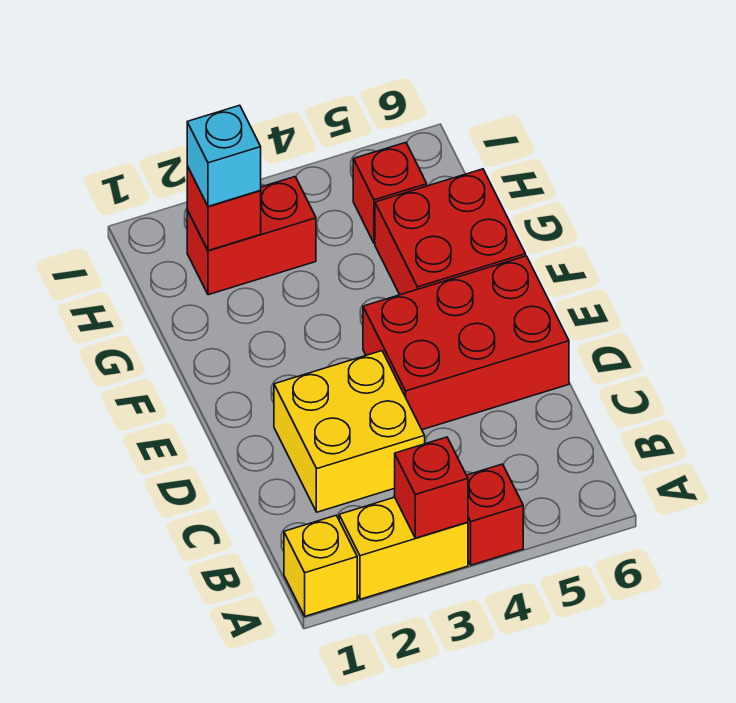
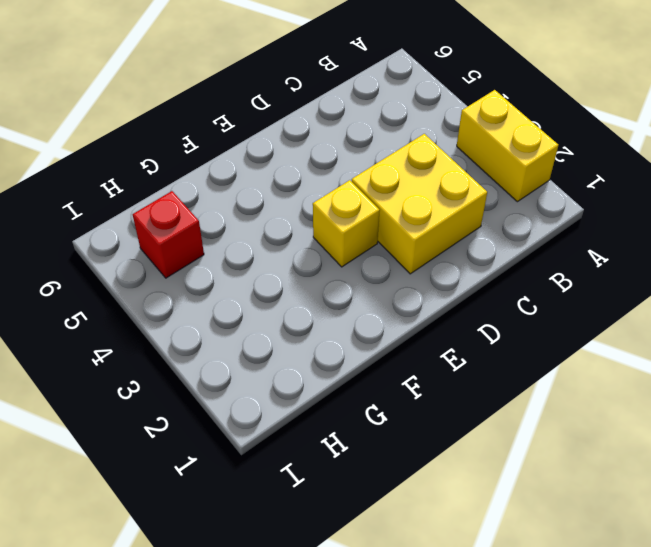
yellow 1x1 brick [313,180,380,267] -> yellow 1x1 brick moved to [284,515,357,616]
none -> red 1x1 brick [467,464,523,565]
none -> red 2x3 brick [363,256,569,430]

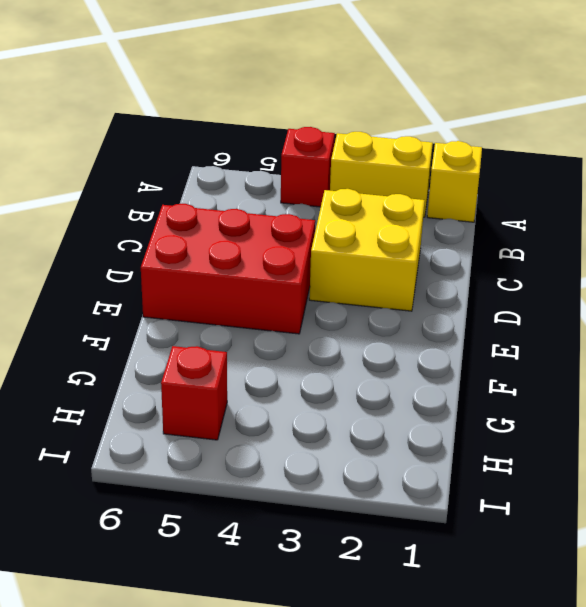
none -> red 2x2 brick [375,169,526,295]
none -> red 1x2 brick [187,177,316,295]

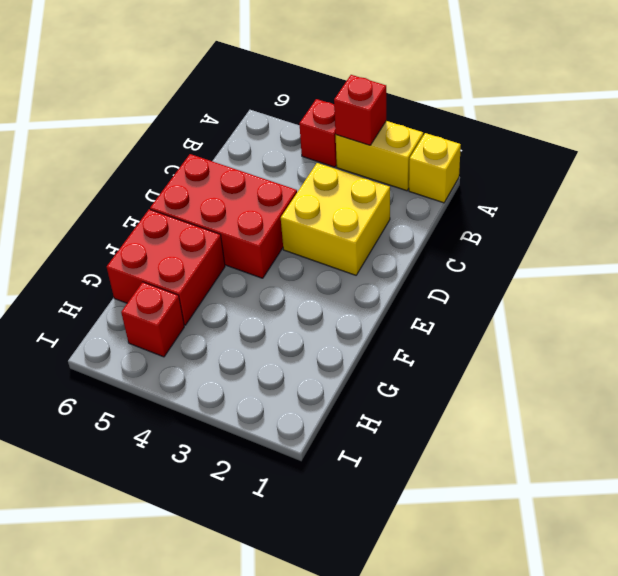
none -> red 1x2 brick [187,177,316,295]
none -> red 1x1 brick [187,166,261,251]

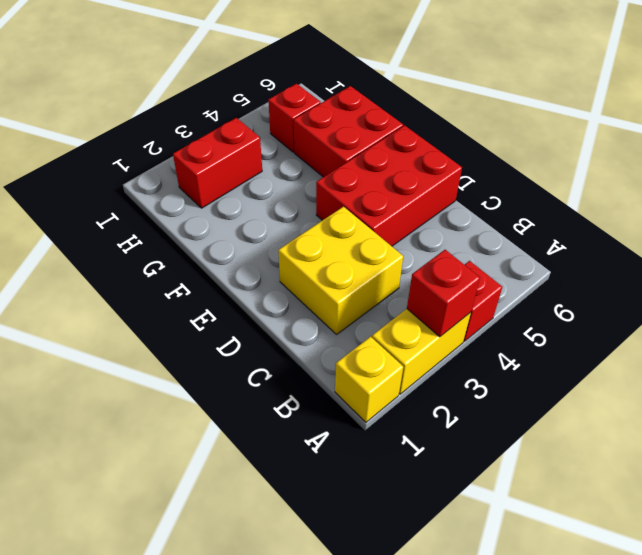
none -> red 1x1 brick [187,166,261,251]
none -> cyan 1x1 brick [187,105,261,206]

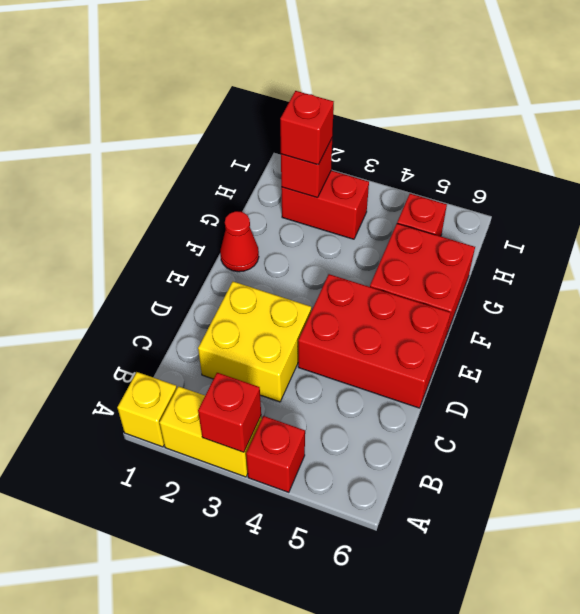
red 1x1 cone [220,211,259,272] -> none
red 1x1 brick [280,91,334,165] -> cyan 1x1 brick [187,105,261,206]

